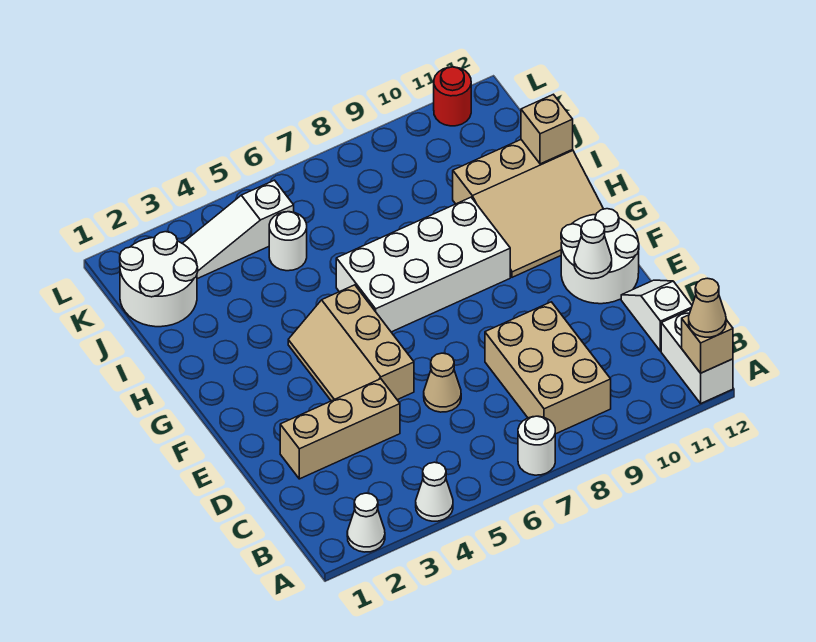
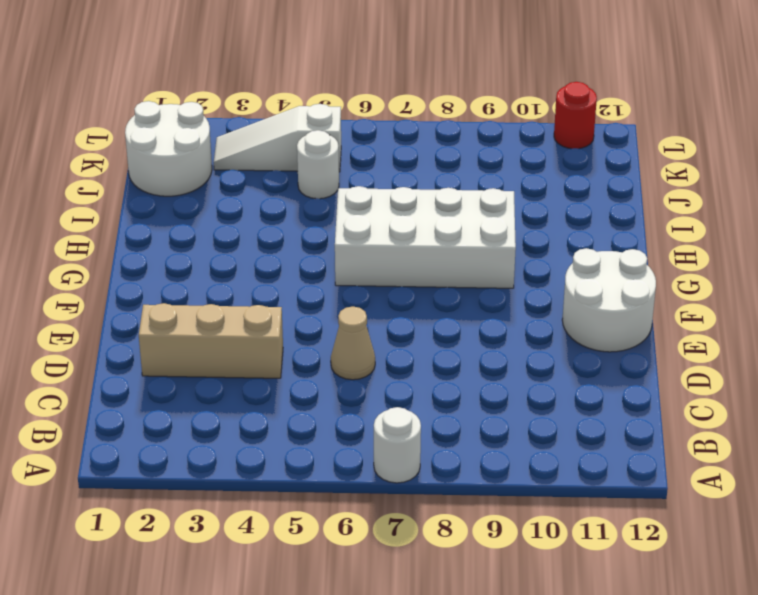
none -> white 1x1 cone [347,493,385,552]
none -> white 1x1 cone [416,462,453,521]
none -> white 1x2 brick [661,309,733,403]

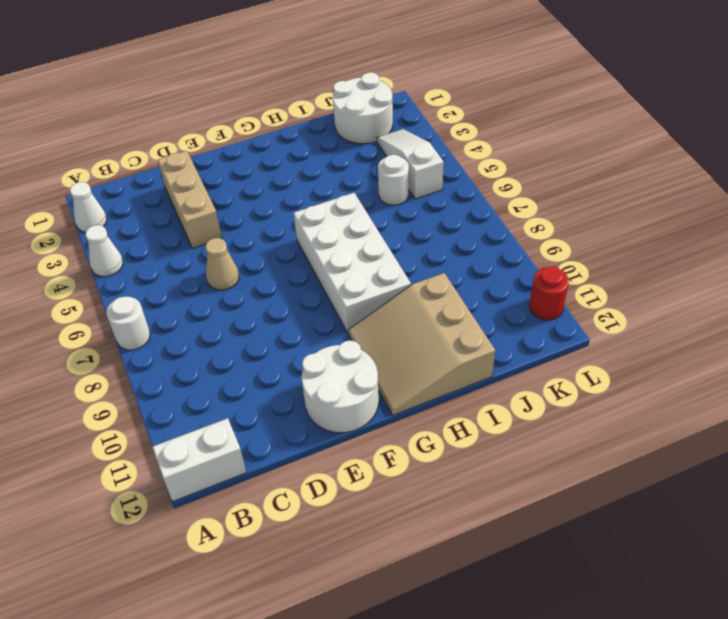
none -> tan 2x3 brick [485,302,611,434]
none -> white 1x2 slope [621,280,692,351]
none -> tan 2x3 slope [288,285,414,401]

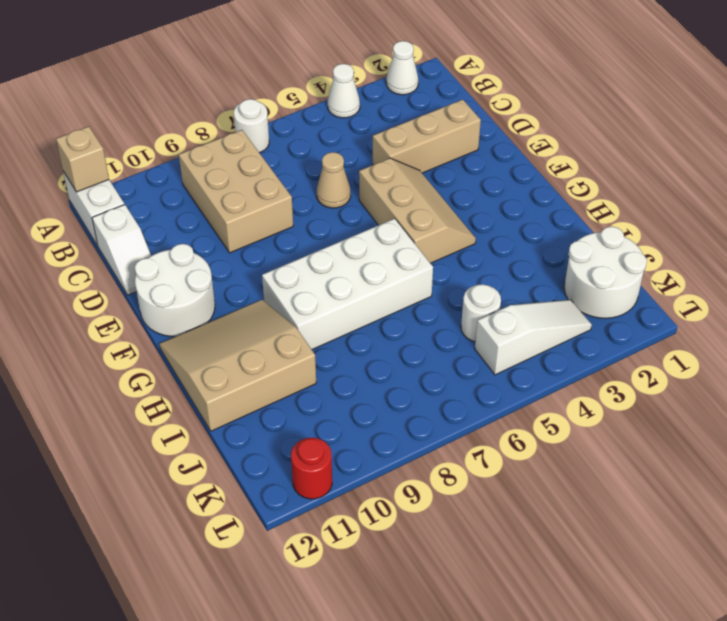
none -> white 1x1 cone [574,220,612,279]
none -> tan 1x1 brick [521,94,573,164]
none -> tan 1x1 cone [689,278,726,337]

